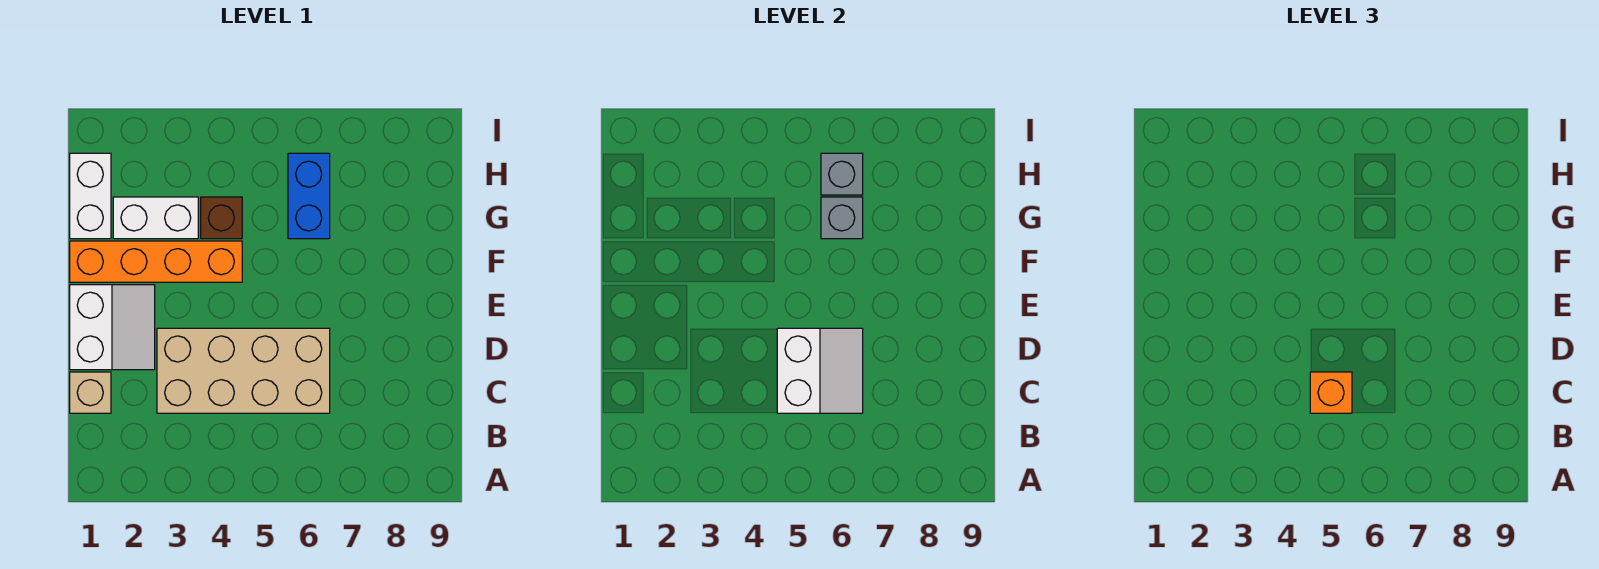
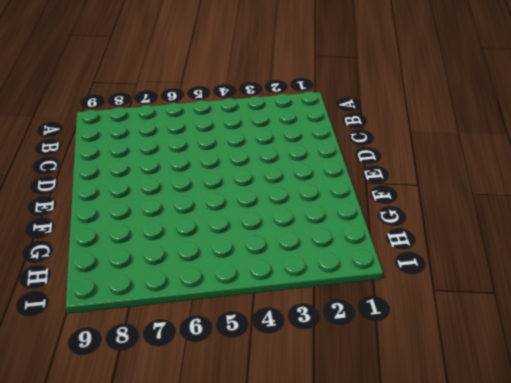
none -> tan 1x1 brick [70,372,111,413]
none -> tan 2x4 brick [157,328,330,413]
none -> white 2x2 slope [70,285,155,370]

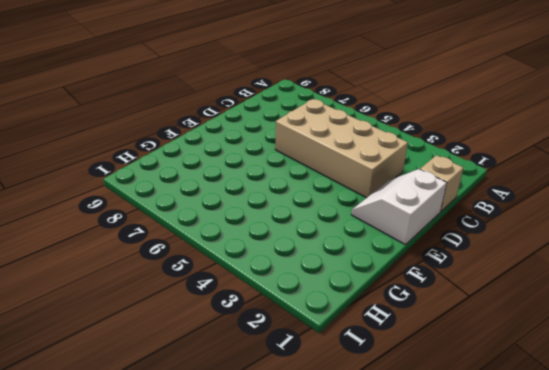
none -> orange 1x4 brick [70,241,242,282]
none -> white 1x2 brick [70,153,111,239]
none -> white 1x2 brick [113,197,198,239]

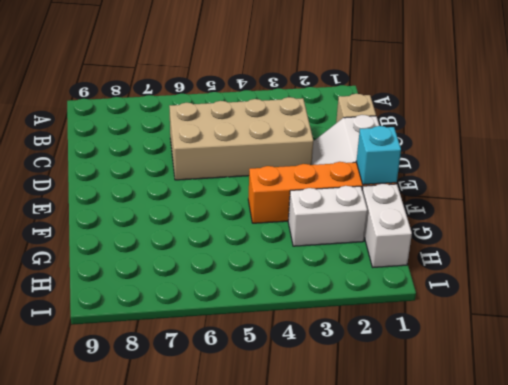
cyan 1x1 brick [356,126,401,185] -> none
none -> brown 1x1 brick [201,197,242,239]
none -> blue 1x2 brick [288,153,330,239]
none -> white 2x2 slope [777,328,863,413]

